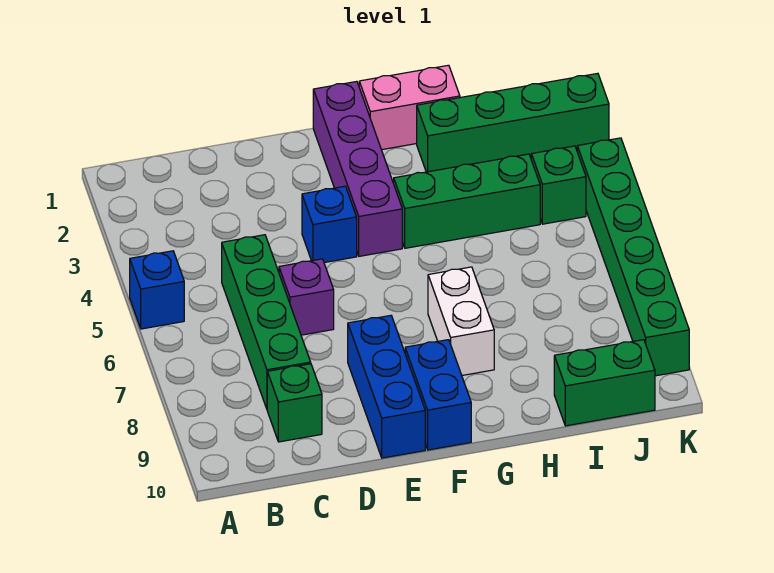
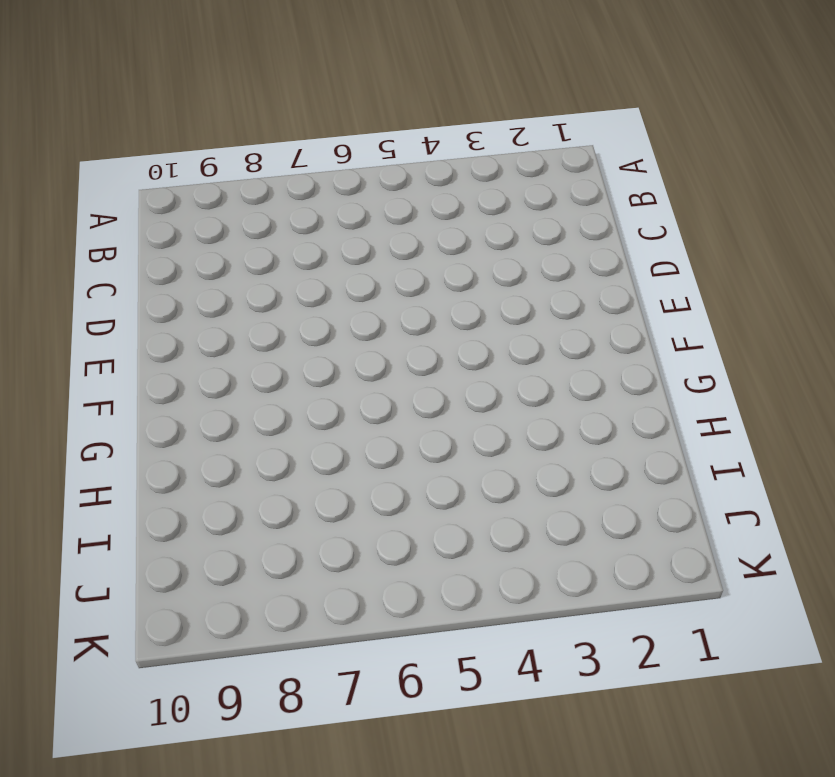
none -> blue 1x1 brick [130,251,184,329]
none -> green 1x4 brick [222,235,311,409]
none -> green 1x1 brick [267,364,322,442]

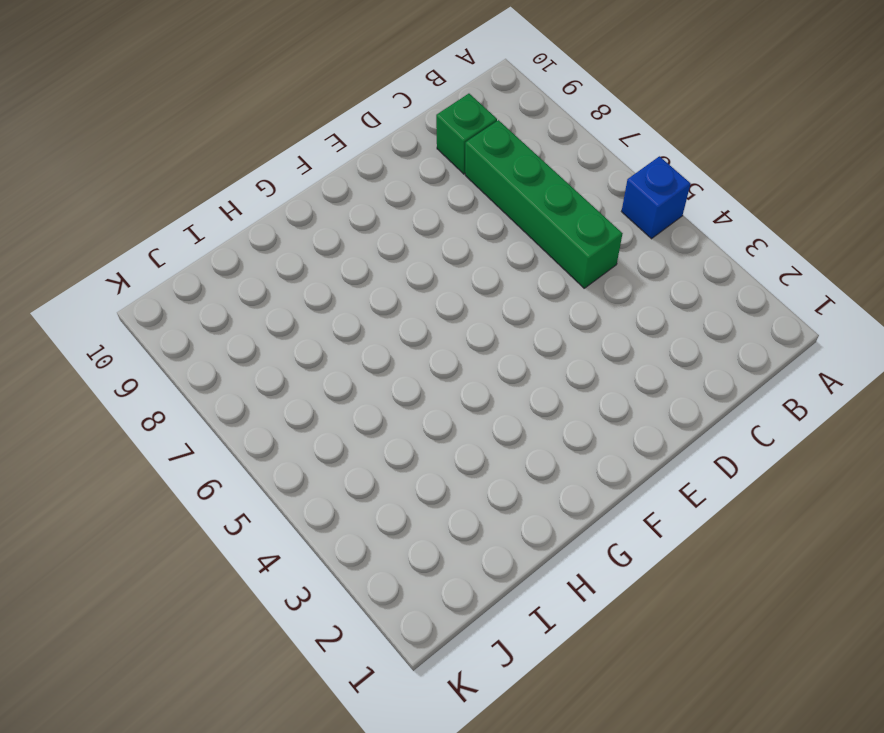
none -> purple 1x1 brick [279,259,334,335]
none -> blue 1x1 brick [302,186,357,263]
none -> blue 1x3 brick [348,315,425,458]

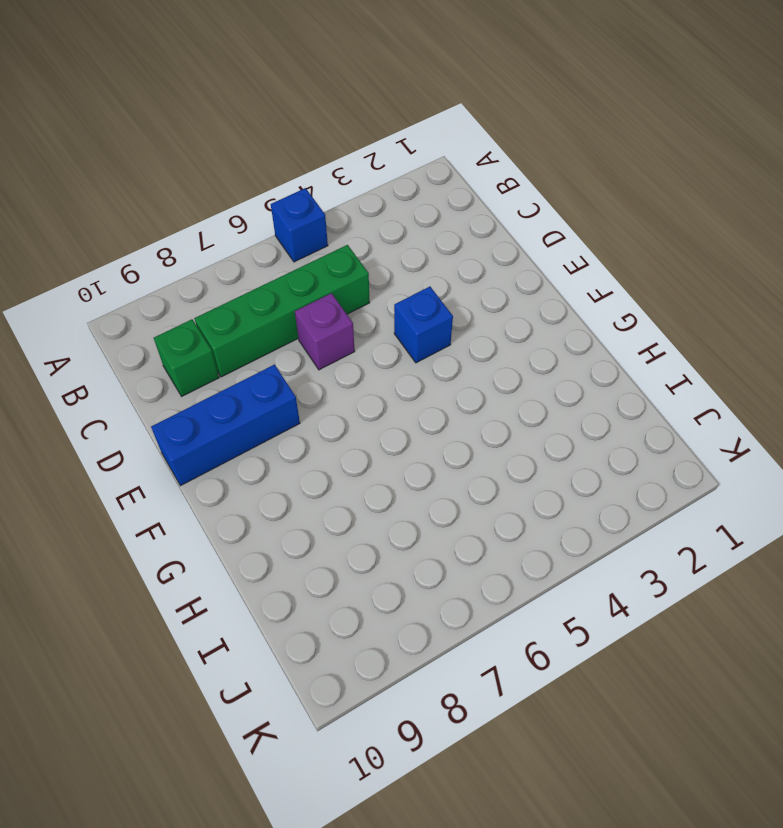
none -> purple 1x4 brick [313,81,402,256]
none -> blue 1x2 brick [405,340,471,450]
none -> pink 1x2 brick [359,65,460,150]

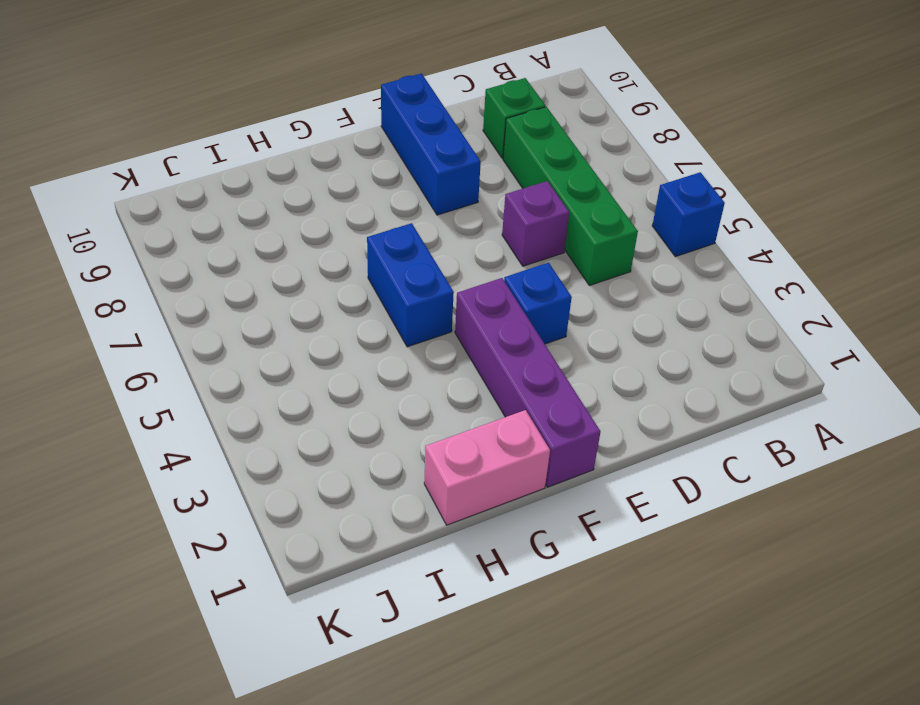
blue 1x2 brick [367,223,454,347] -> blue 1x2 brick moved to [405,340,471,450]
none -> green 1x3 brick [394,154,540,248]
none -> white 1x2 brick [428,267,494,375]
none -> green 1x4 brick [417,73,609,172]

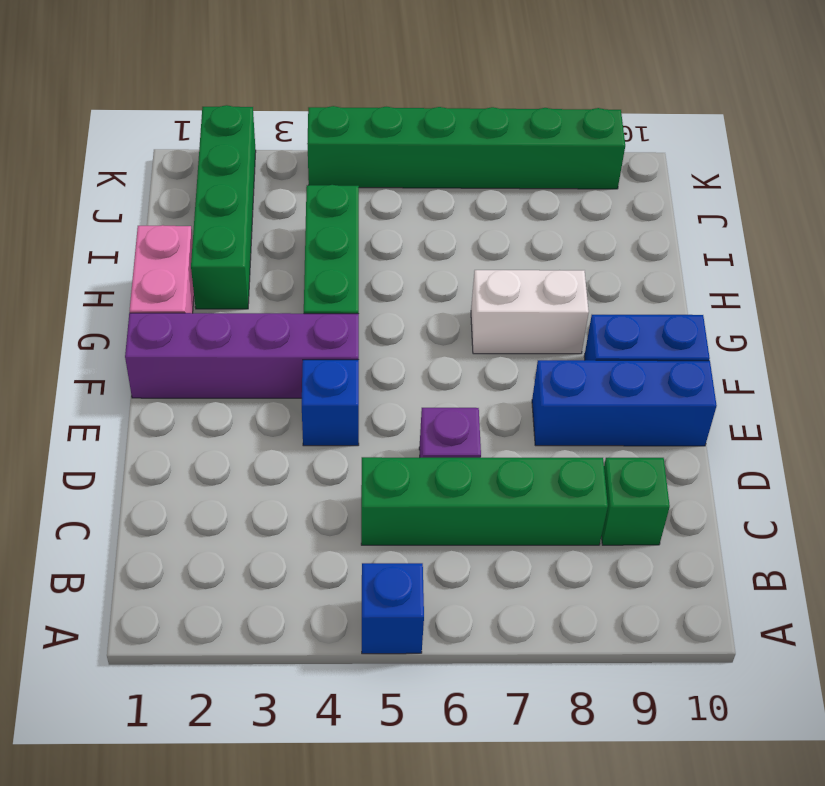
none -> green 1x2 brick [554,340,655,426]
none -> green 1x1 brick [531,146,586,224]

